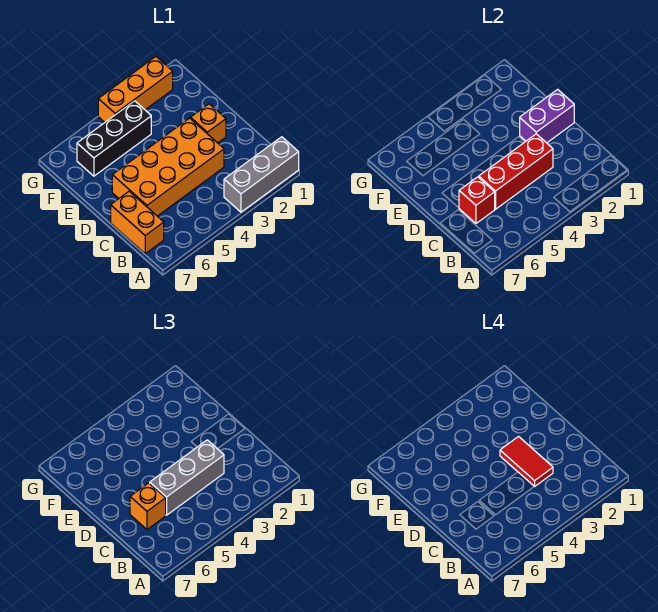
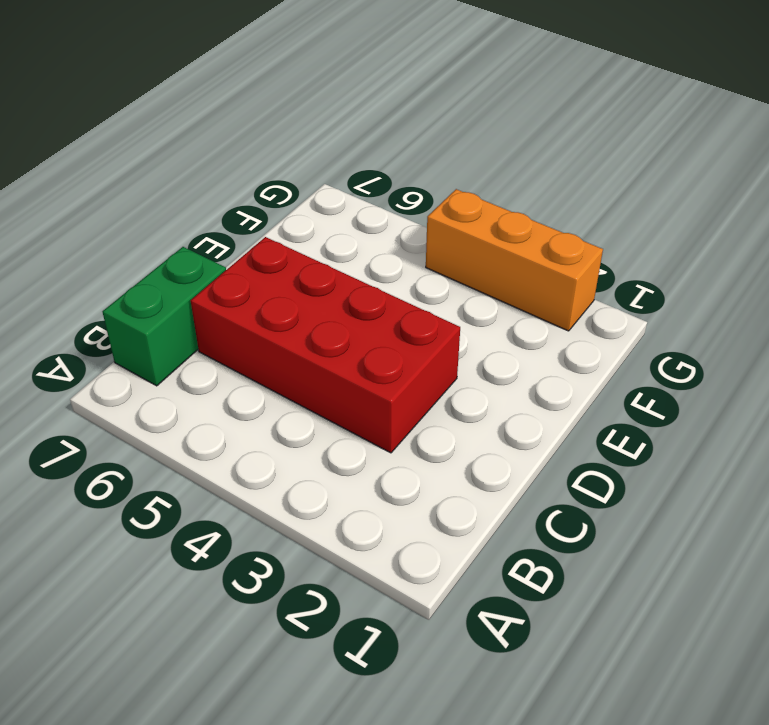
green 1x2 brick [103,247,226,386] -> orange 1x2 brick [111,191,164,254]
red 2x4 brick [191,237,460,453] -> orange 2x4 brick [112,118,224,216]
none -> grey 1x3 brick [224,137,299,212]
none -> orange 1x1 brick [191,104,226,143]
none -> black 1x3 brick [77,101,151,176]

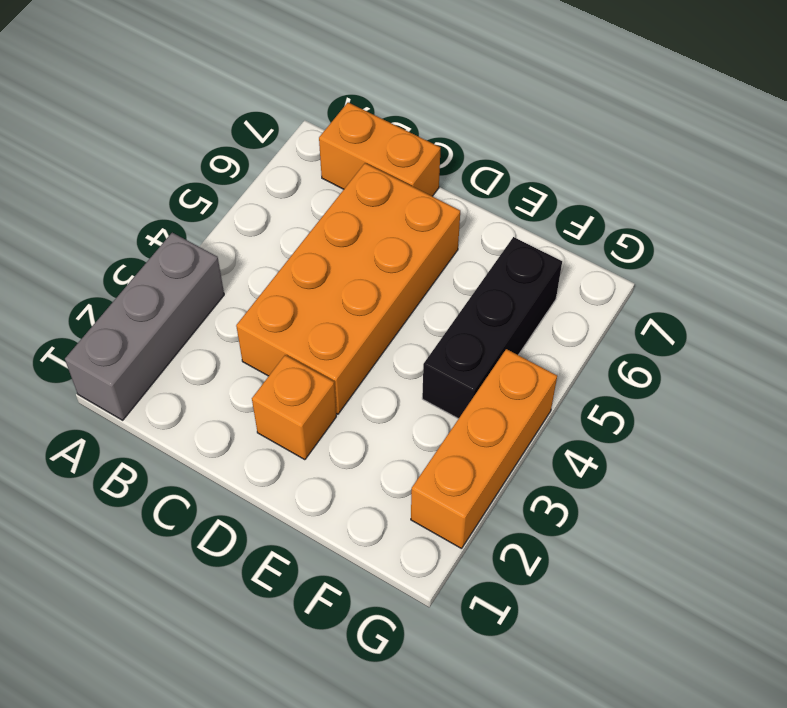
none -> red 1x3 brick [479,134,553,209]
none -> red 1x1 brick [459,177,495,223]
none -> purple 1x2 brick [520,89,574,143]

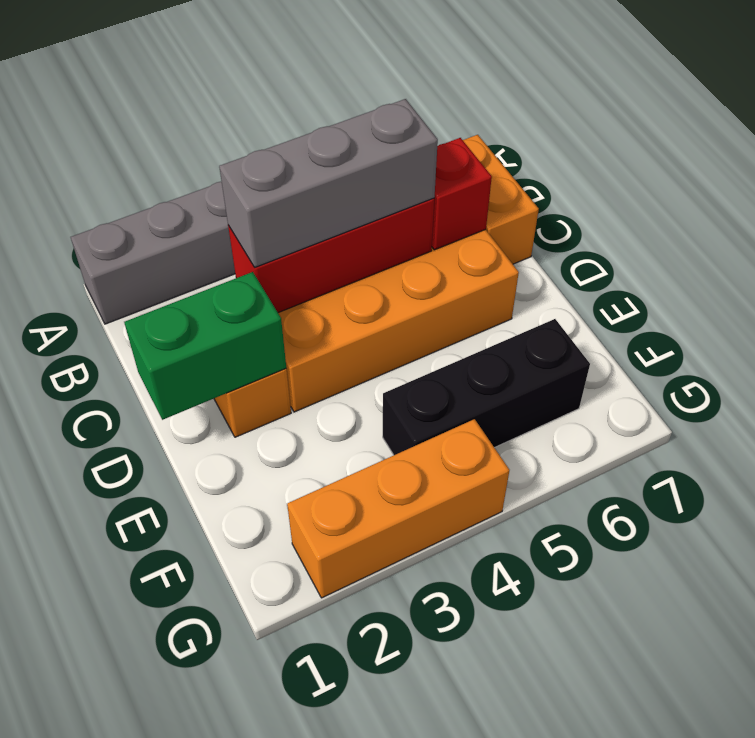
green 1x2 brick [124,272,286,420] -> purple 1x2 brick [520,89,574,143]
none -> orange 1x1 brick [130,483,166,529]
none -> red 1x2 tile [500,437,553,487]

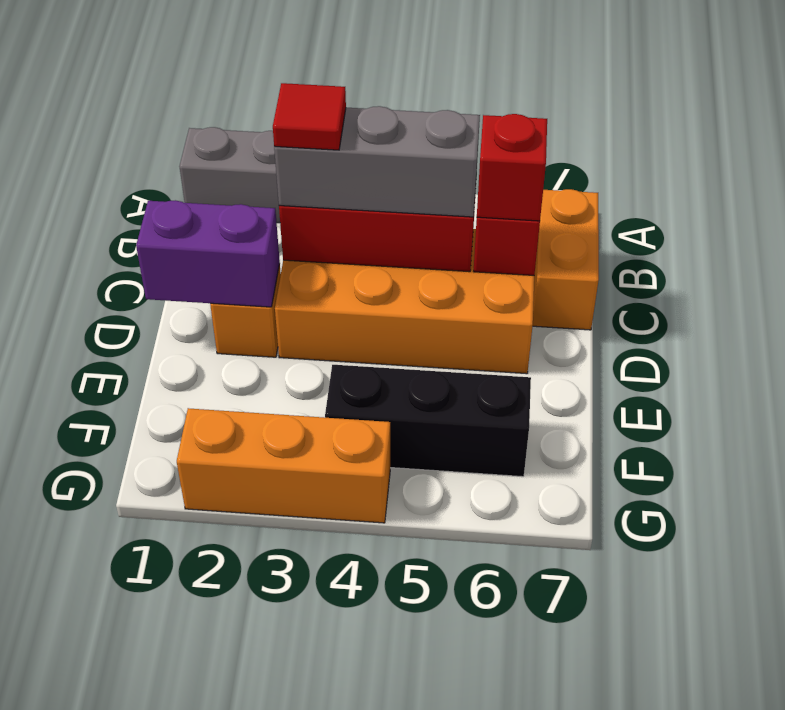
red 1x1 tile [273,83,346,150] -> red 1x2 tile [500,437,553,487]
red 1x1 brick [477,114,547,221] -> orange 1x1 brick [130,483,166,529]

